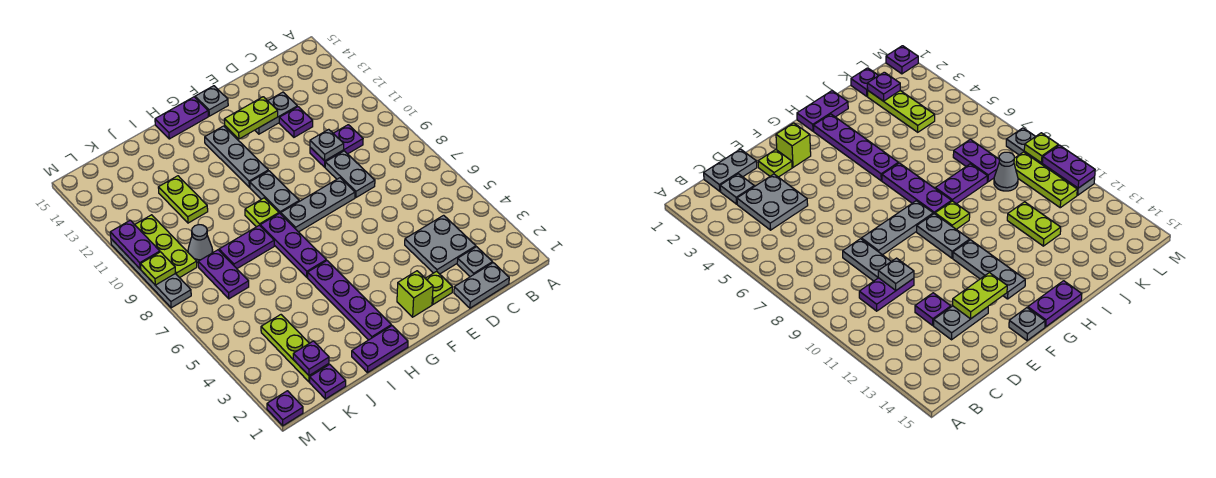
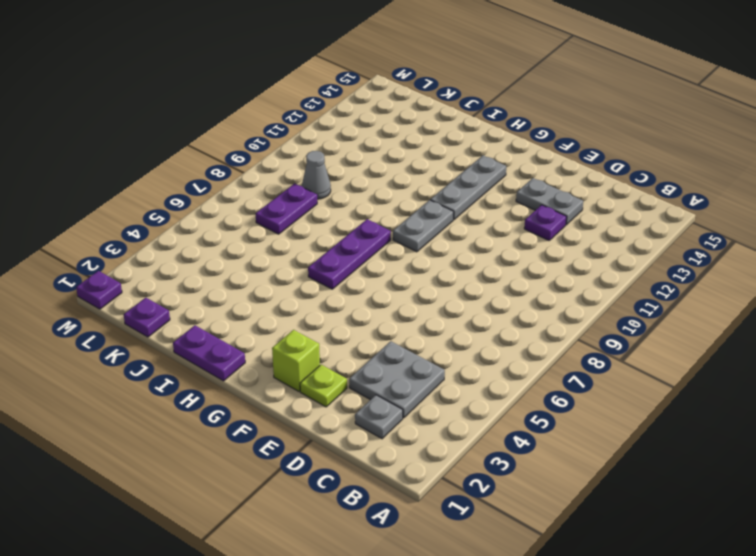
none -> grey 1x2 plate [454,263,509,308]
none -> purple 1x2 plate [310,125,363,167]
none -> grey 1x2 plate [325,151,375,197]
none -> grey 1x3 plate [281,178,355,232]

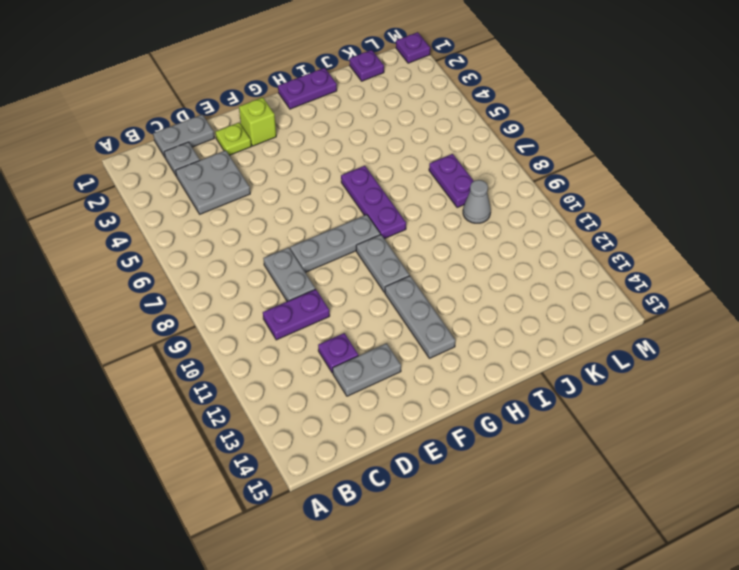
none -> grey 1x1 plate [195,86,228,116]
none -> purple 1x2 plate [155,97,208,139]
none -> purple 1x4 plate [308,261,391,340]
none -> lime 1x1 plate [245,198,279,227]

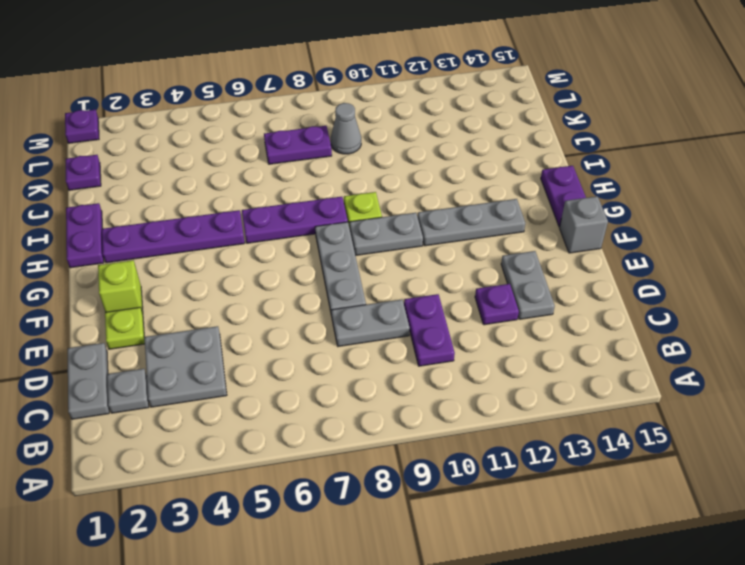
grey 1x1 brick [560,196,608,253] -> grey 1x1 plate [195,86,228,116]
none -> purple 1x2 plate [219,225,274,268]
none -> lime 1x2 plate [158,176,208,223]
none -> lime 1x3 plate [261,315,329,382]
none -> lime 1x3 plate [135,215,197,278]

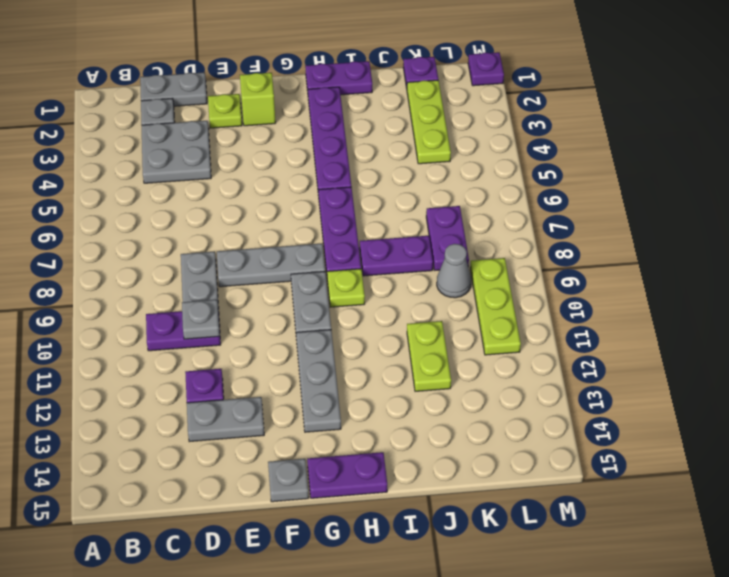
none -> grey 1x4 plate [111,239,191,308]
none -> lime 1x2 plate [224,97,278,139]
none -> purple 1x1 plate [293,341,329,375]
none -> lime 1x1 plate [141,252,175,285]

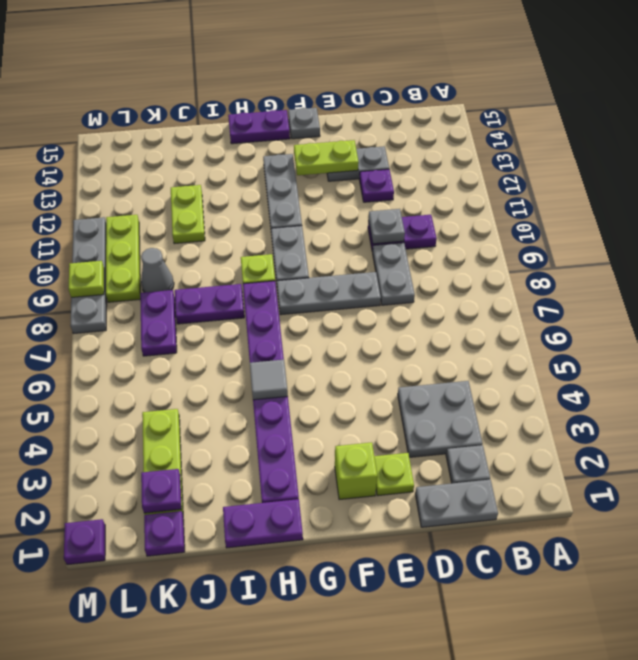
grey 1x1 tile [250,360,288,400] -> none
none -> purple 1x2 plate [110,220,160,269]

